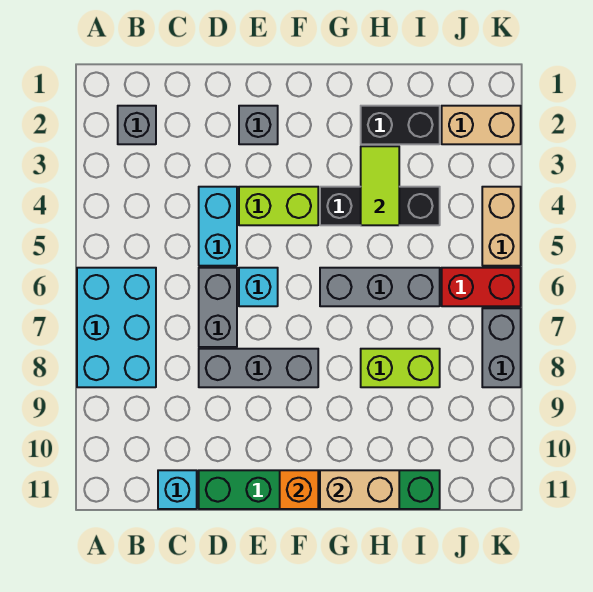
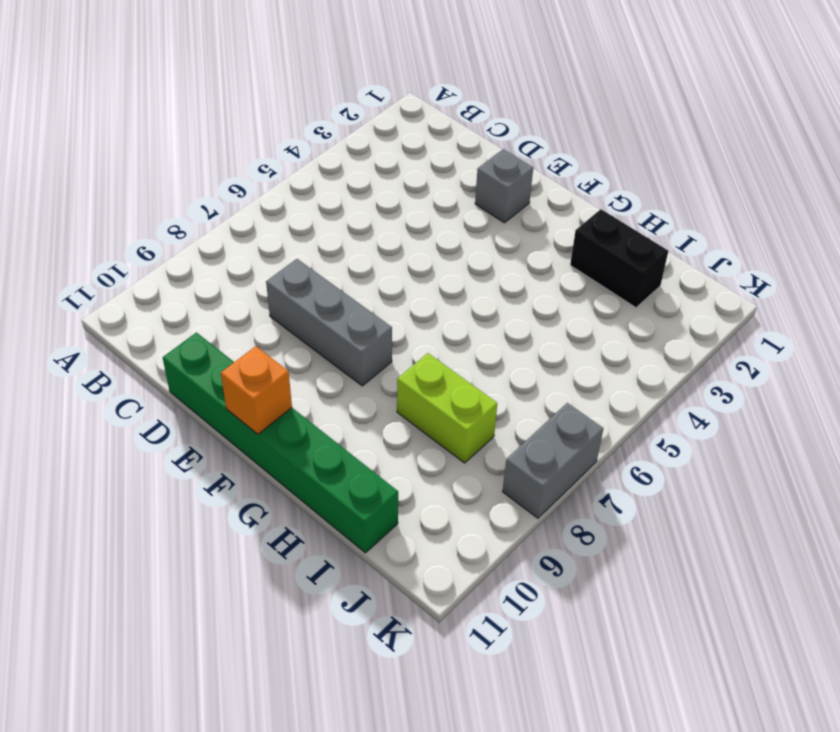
none -> cyan 2x3 brick [77,268,156,387]
none -> grey 1x1 brick [118,106,156,144]
none -> cyan 1x1 brick [158,470,197,509]

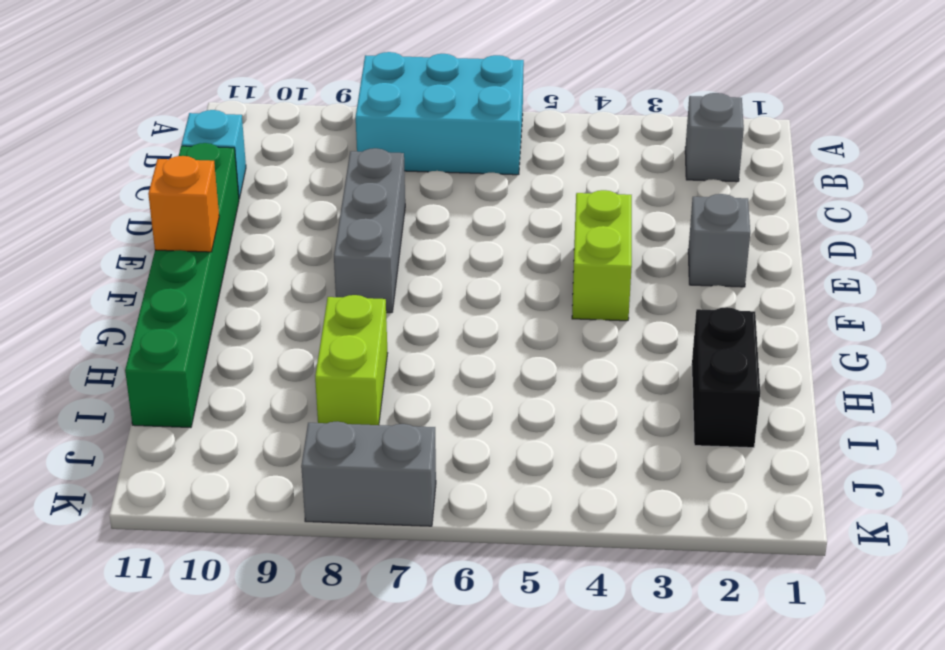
none -> cyan 1x2 brick [199,187,237,266]
none -> grey 1x2 brick [199,268,237,347]
none -> cyan 1x1 brick [239,268,278,306]

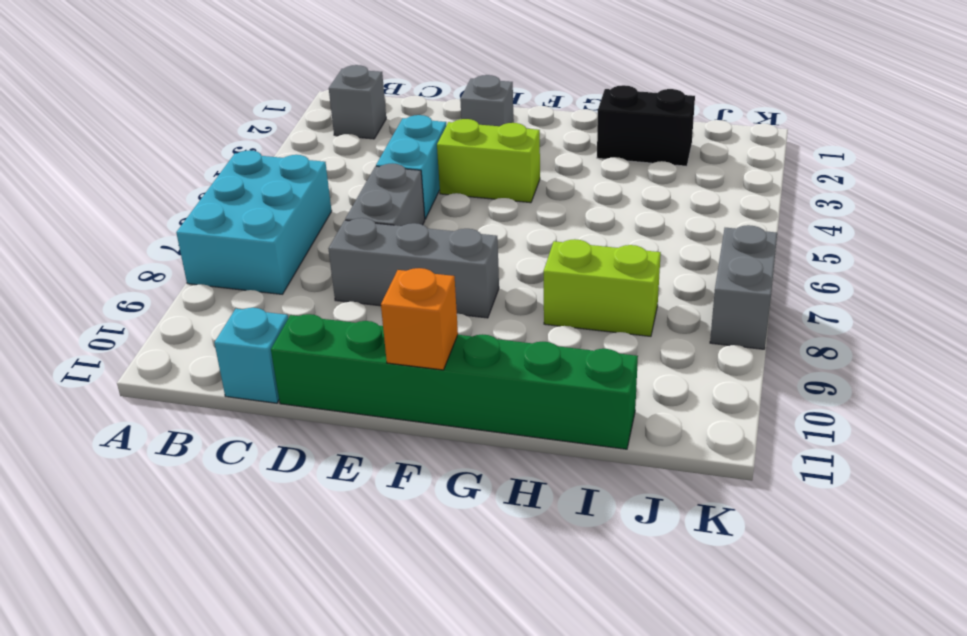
none -> cyan 1x1 brick [239,268,278,306]
none -> black 1x3 brick [320,187,440,225]
none -> grey 1x3 brick [320,268,440,306]

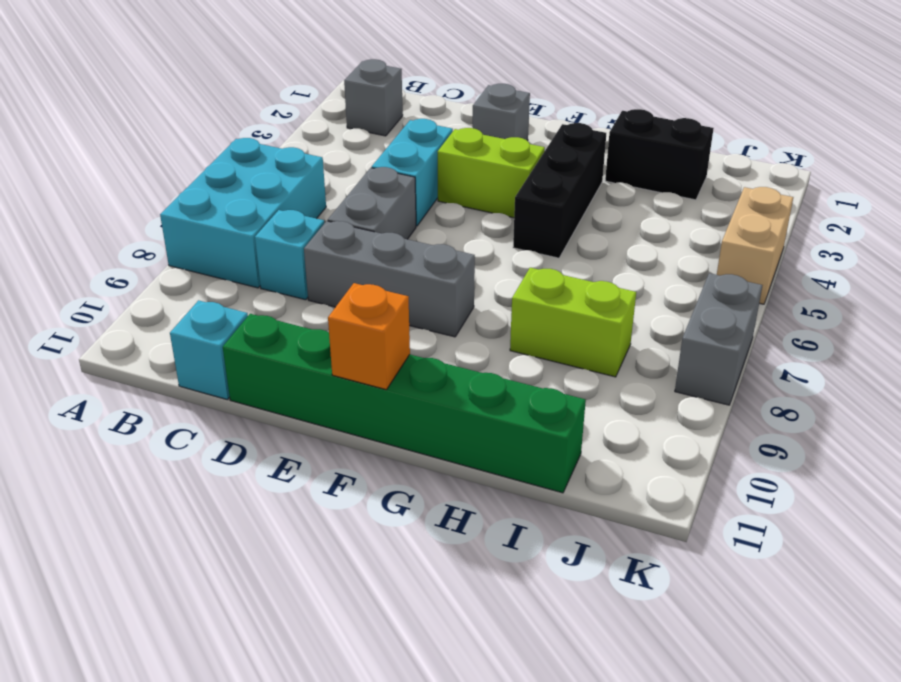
cyan 1x1 brick [255,210,324,300] -> cyan 1x1 brick moved to [239,268,278,306]
black 1x3 brick [513,123,606,258] -> black 1x3 brick turned to [320,187,440,225]
none -> grey 1x3 brick [320,268,440,306]
none -> tan 1x2 brick [442,106,521,144]
none -> red 1x2 brick [442,268,521,306]

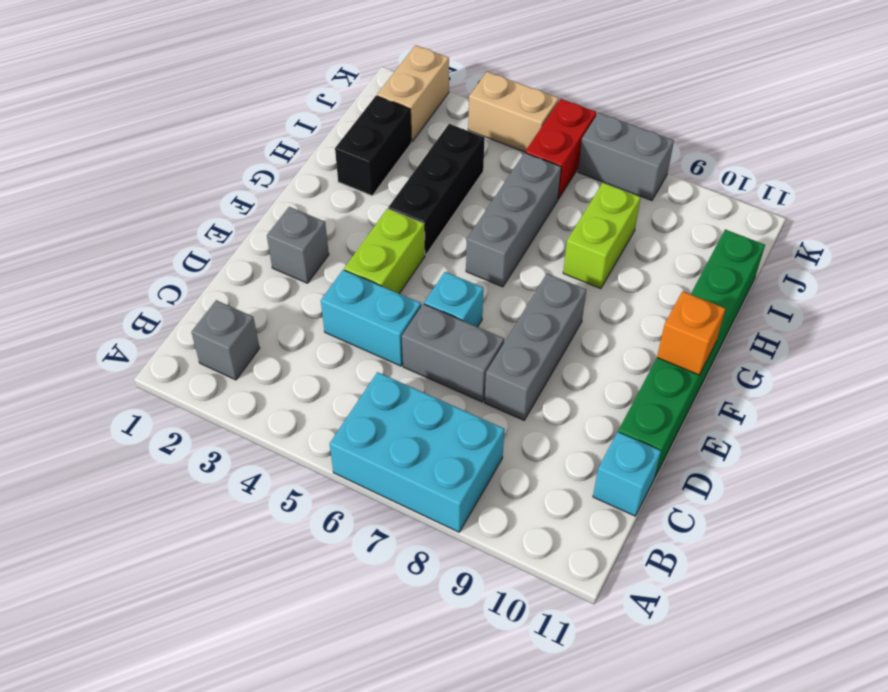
none -> tan 1x2 brick [320,470,399,509]
none -> lime 1x2 tile [361,146,399,225]

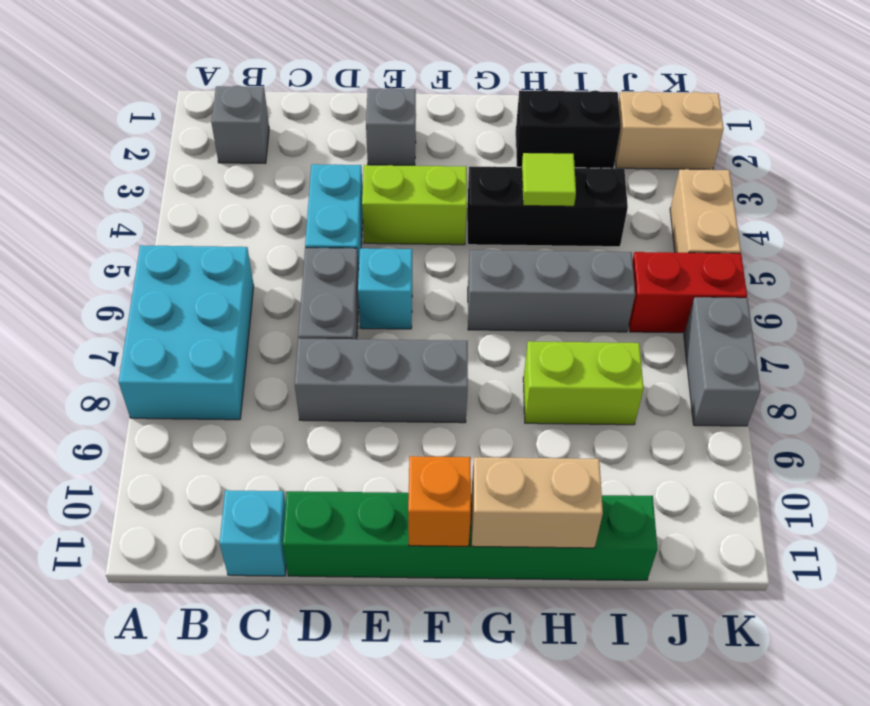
lime 1x1 tile [522,153,576,206] -> lime 1x2 tile [361,146,399,225]

